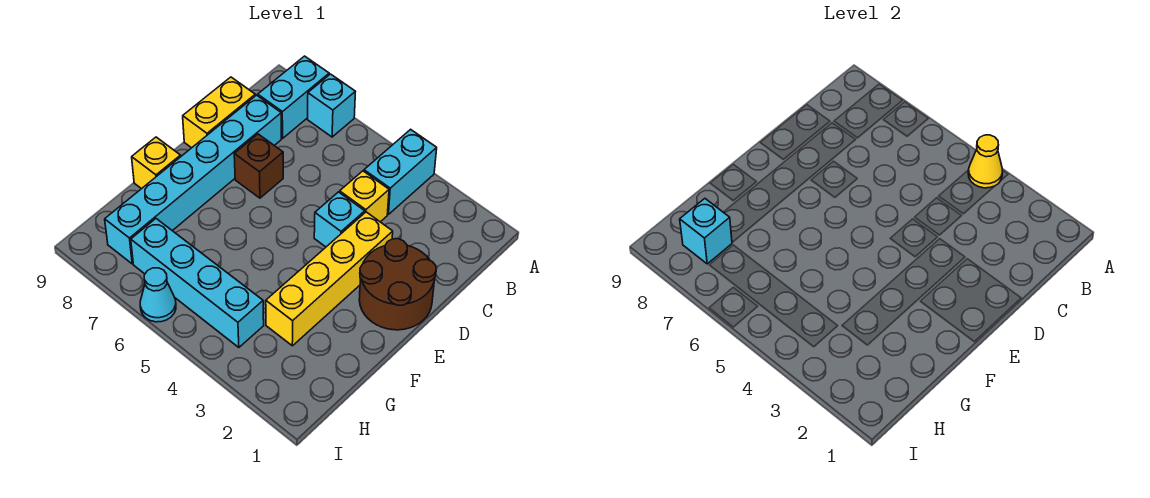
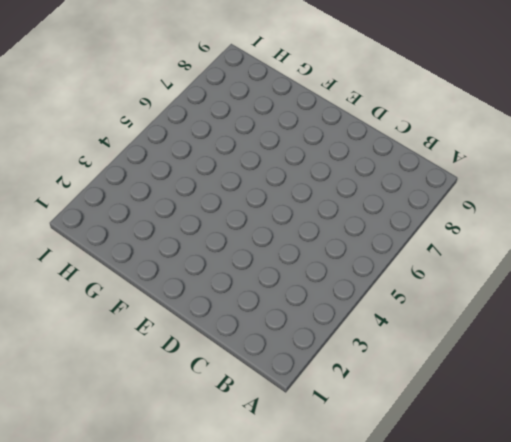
none -> cyan 1x2 brick [364,129,437,215]
none -> cyan 1x1 brick [308,74,355,137]
none -> cyan 1x2 brick [258,56,329,138]

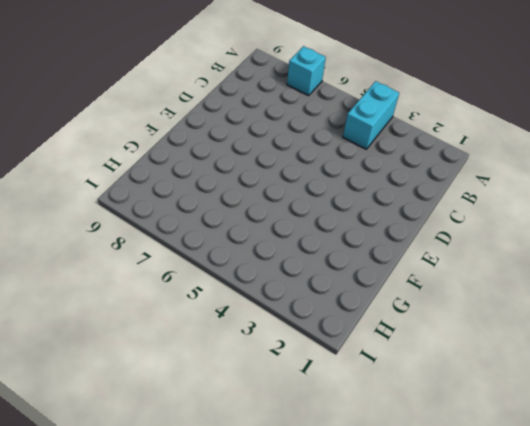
none -> cyan 1x2 brick [258,56,329,138]
none -> yellow 1x1 brick [340,171,389,222]
none -> cyan 1x6 brick [105,95,281,264]

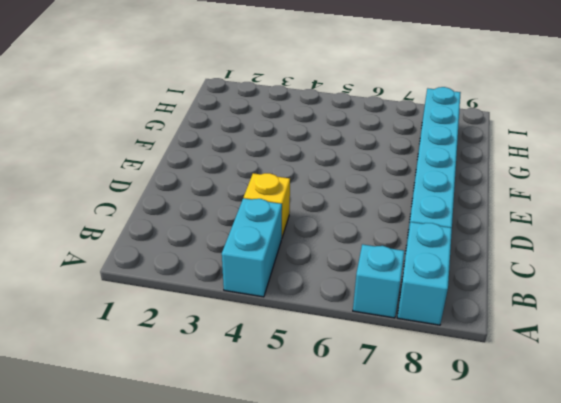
none -> yellow 1x2 brick [183,77,255,148]
none -> brown 2x2 round brick [359,239,436,330]
none -> yellow 1x4 brick [266,212,393,346]

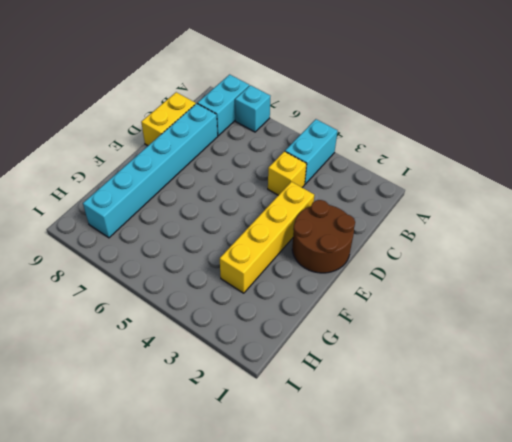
none -> cyan 1x1 brick [314,192,365,247]
none -> brown 1x1 brick [234,134,283,198]
none -> yellow 1x1 brick [132,137,181,189]

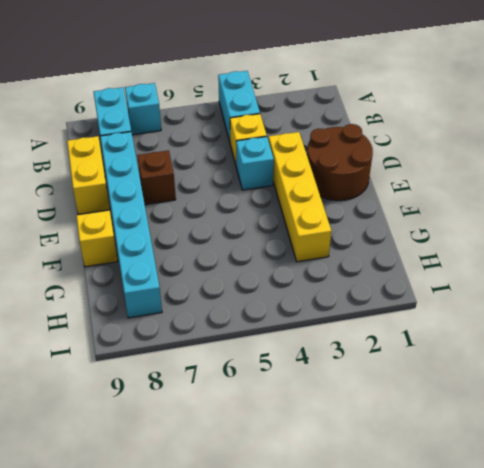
none -> cyan 1x4 brick [131,219,264,347]
none -> cyan 1x1 cone [140,268,176,322]
none -> yellow 1x1 cone [968,135,1003,188]

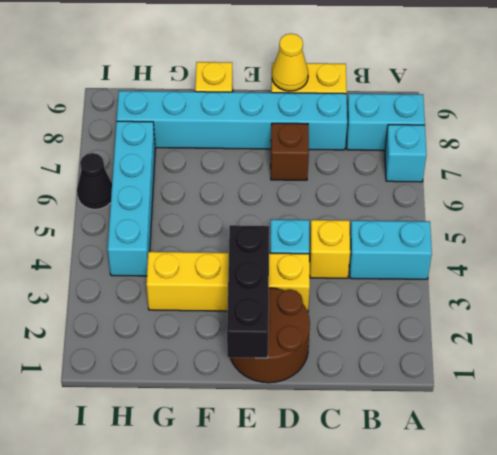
yellow 1x1 cone [272,34,308,91] -> yellow 1x1 cone moved to [968,135,1003,188]
black 1x3 brick [227,225,269,358] -> none
black 1x1 cone [77,153,112,210] -> cyan 1x1 cone [140,268,176,322]
none -> cyan 1x1 brick [680,199,732,264]

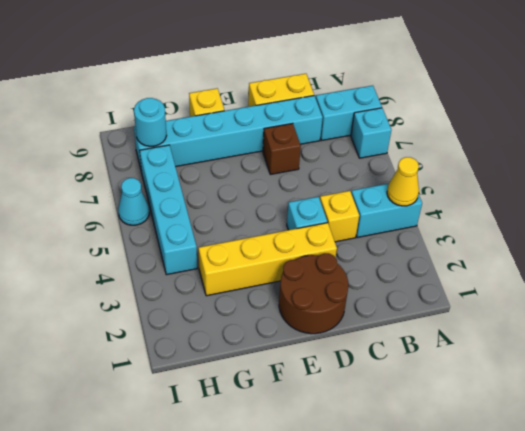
cyan 1x1 round brick [134,98,167,146] -> cyan 1x1 brick [680,199,732,264]

